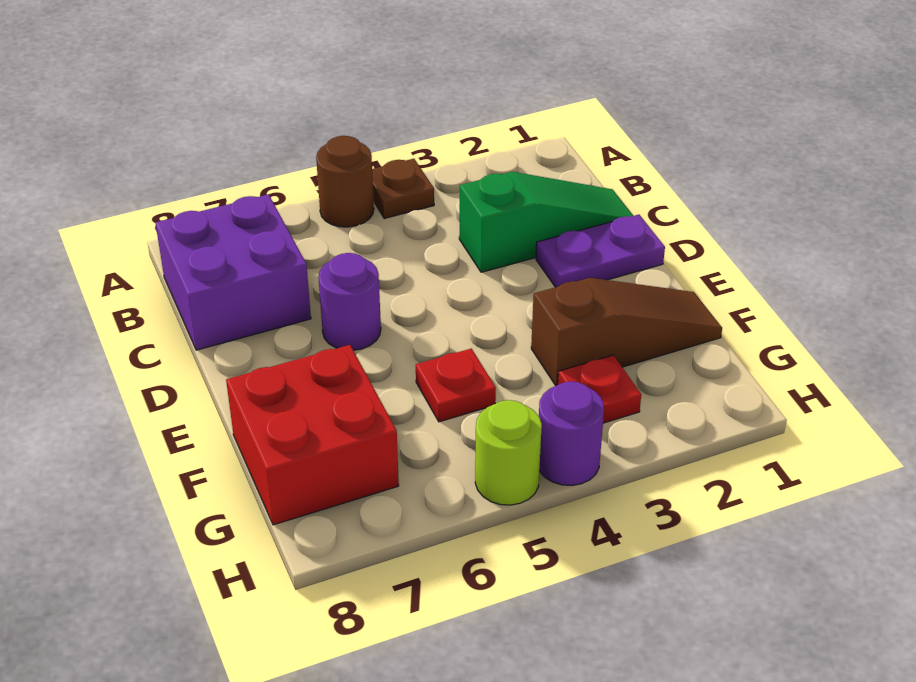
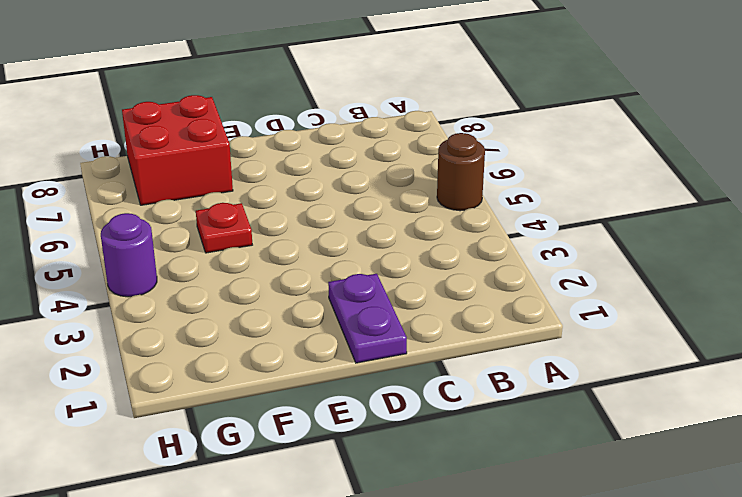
none -> brown 1x1 plate [372,159,434,218]
none -> purple 2x2 brick [156,194,311,350]
none -> green 1x3 slope [459,172,633,272]

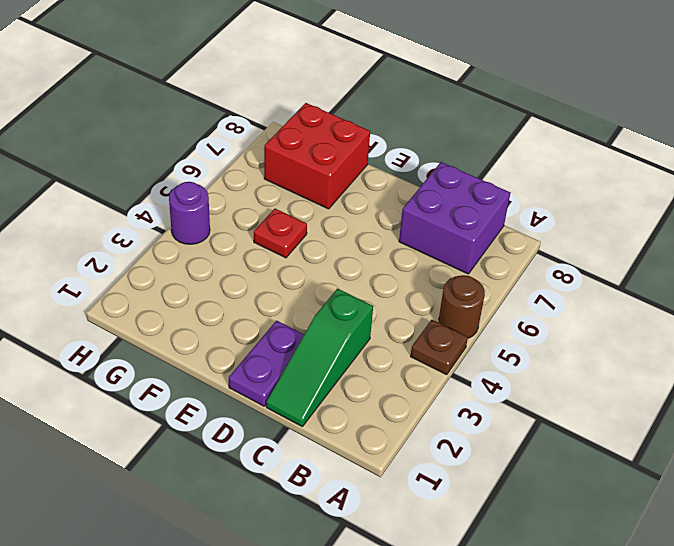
none -> purple 1x1 round brick [318,253,381,350]
none -> brown 1x3 slope [531,278,722,386]
none -> red 1x1 plate [558,355,641,423]

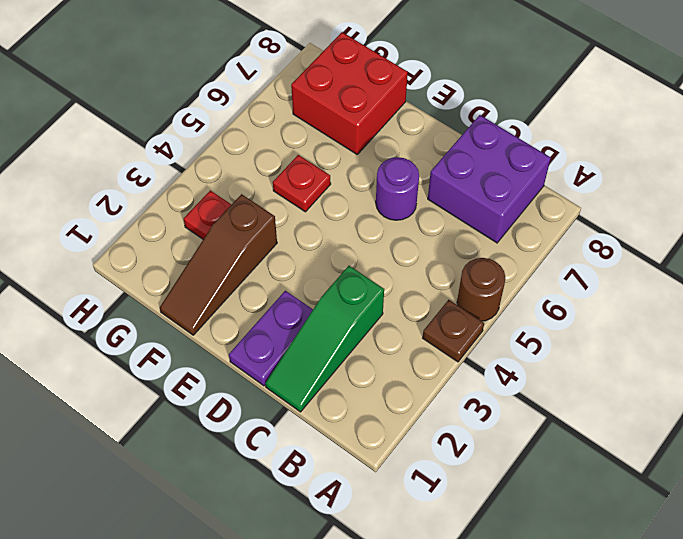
none -> purple 1x1 round brick [539,381,604,485]
none -> lime 1x1 round brick [475,400,542,505]

